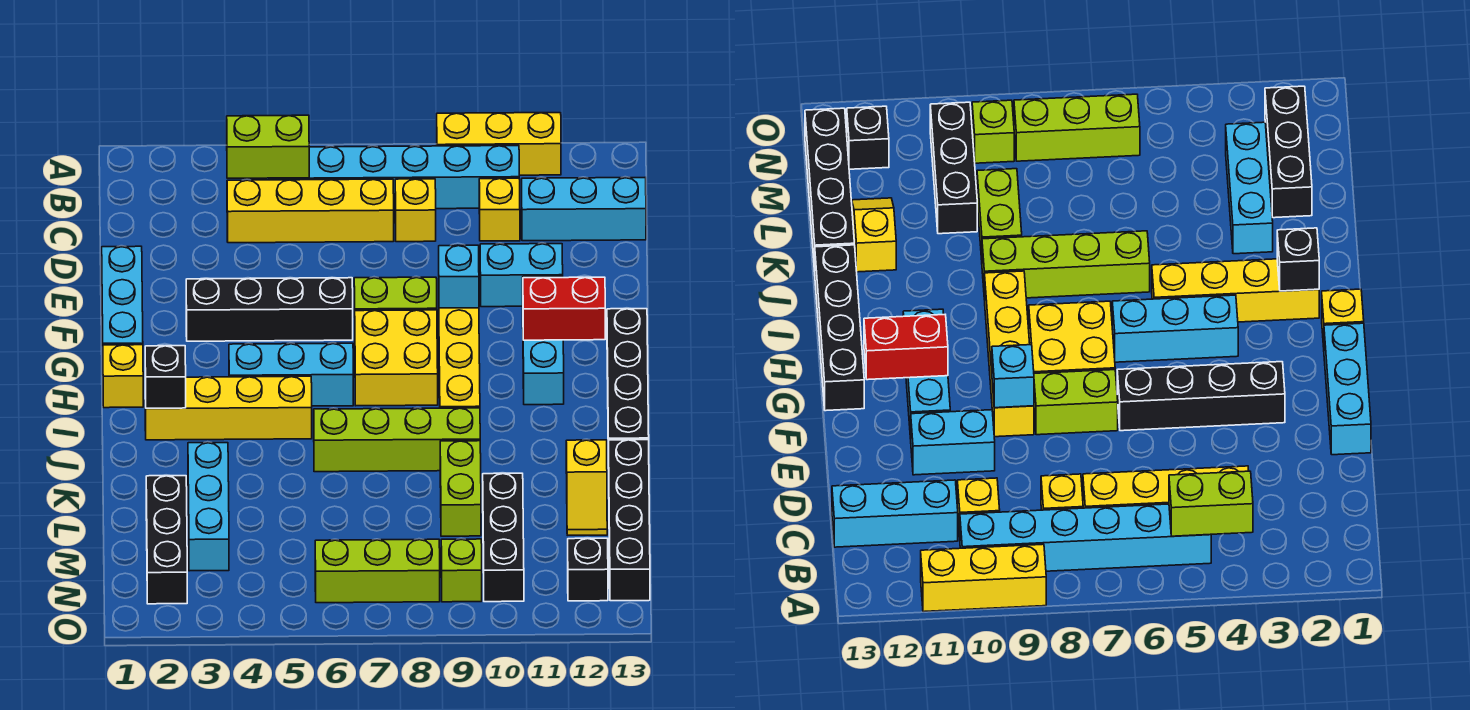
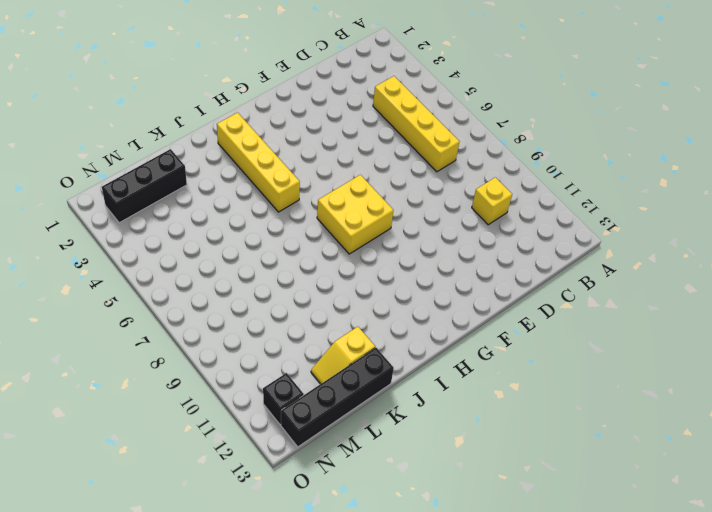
none -> yellow 1x3 brick [437,113,561,175]
none -> cyan 1x6 brick [269,146,519,209]
none -> yellow 1x1 brick [395,179,436,242]
none -> cyan 1x3 brick [522,178,646,241]

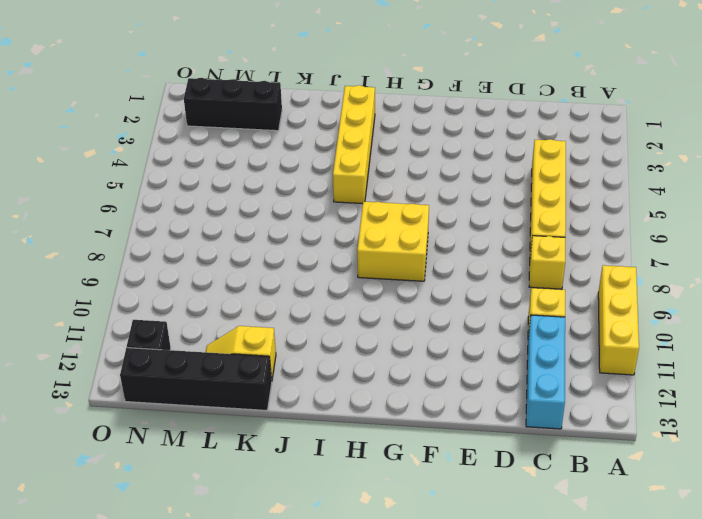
none -> cyan 1x6 brick [269,146,519,209]
none -> cyan 1x3 brick [102,246,143,346]
none -> cyan 1x2 brick [480,244,563,307]
none -> black 1x4 brick [186,278,353,341]

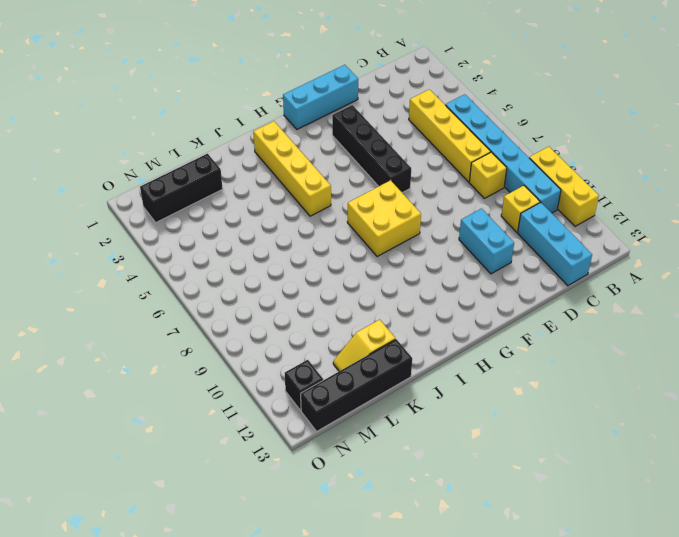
none -> lime 1x2 brick [354,277,437,317]
none -> yellow 1x4 brick [439,308,480,408]
none -> cyan 1x3 brick [523,276,564,405]
none -> black 1x4 brick [607,309,649,469]

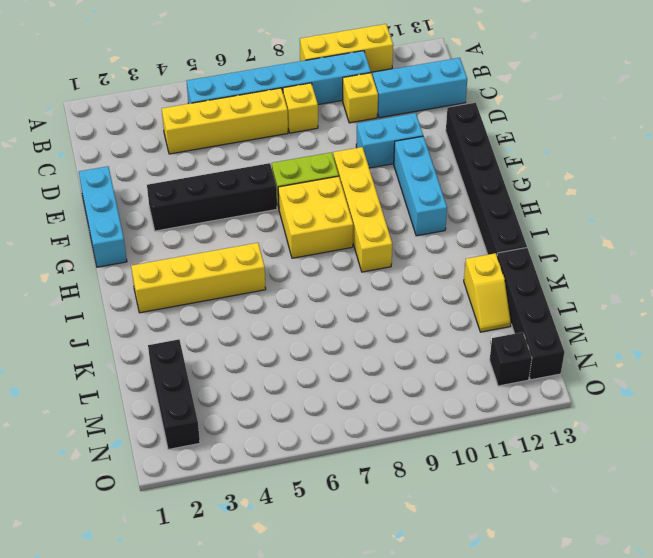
black 1x6 brick [446,103,527,255] -> black 1x4 brick [607,309,649,469]
none -> yellow 1x1 brick [103,345,143,408]
none -> cyan 1x3 brick [229,343,353,406]
none -> lime 1x4 brick [314,408,480,472]
none -> cyan 1x3 brick [188,443,229,571]

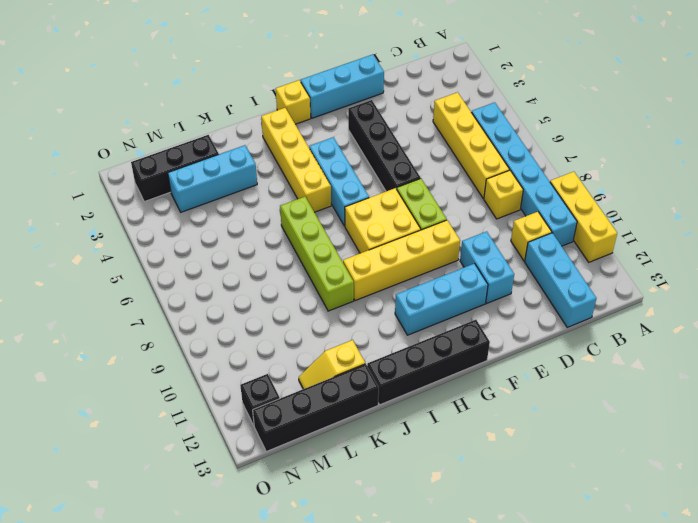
none -> lime 1x2 brick [440,441,481,536]
none -> black 1x3 brick [483,473,524,602]
none -> lime 1x3 brick [315,539,440,603]
none -> lime 1x1 brick [441,539,482,602]

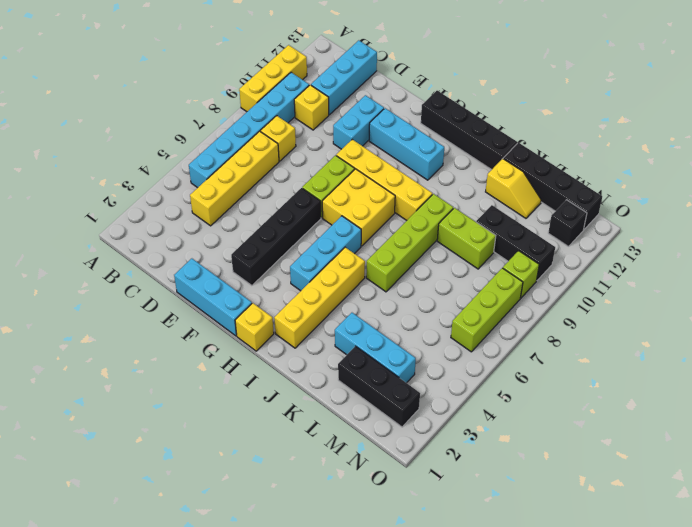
none -> lime 1x2 brick [227,115,309,178]
none -> cyan 1x1 brick [439,245,479,308]
none -> red 1x2 brick [523,277,605,340]
none -> black 1x1 brick [145,346,186,408]

